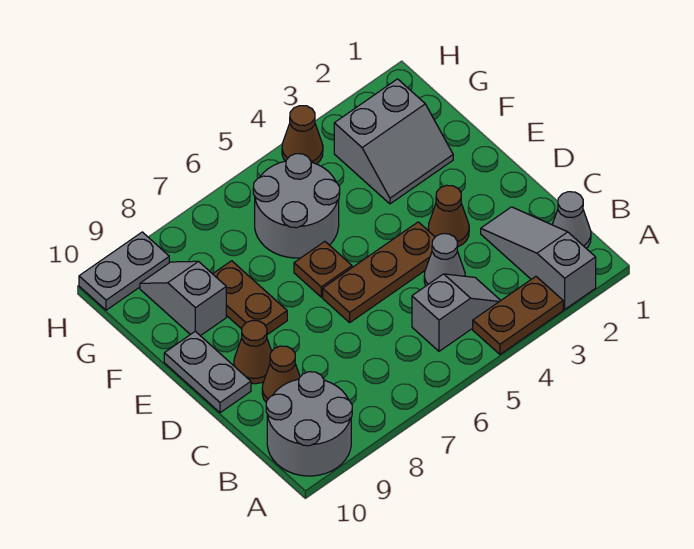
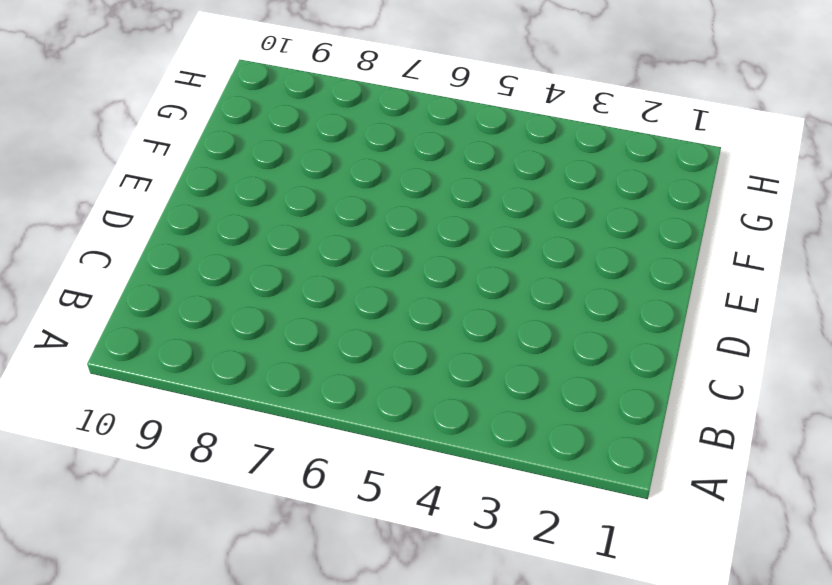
none -> grey 1x3 slope [481,207,596,309]
none -> brown 1x2 plate [473,277,563,354]
none -> grey 2x2 round brick [266,372,352,476]

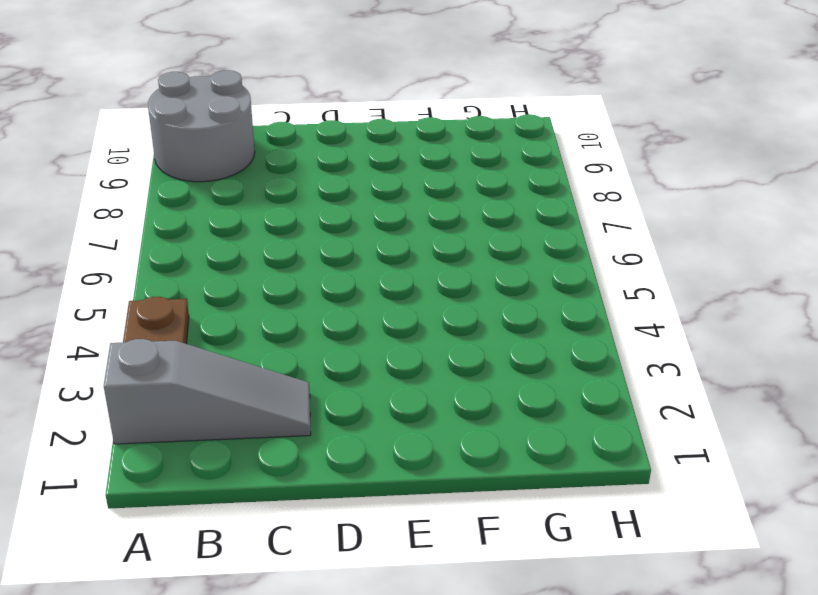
none -> grey 1x1 cone [552,192,591,249]
none -> grey 1x2 slope [412,274,501,351]
none -> grey 1x1 cone [424,234,465,286]

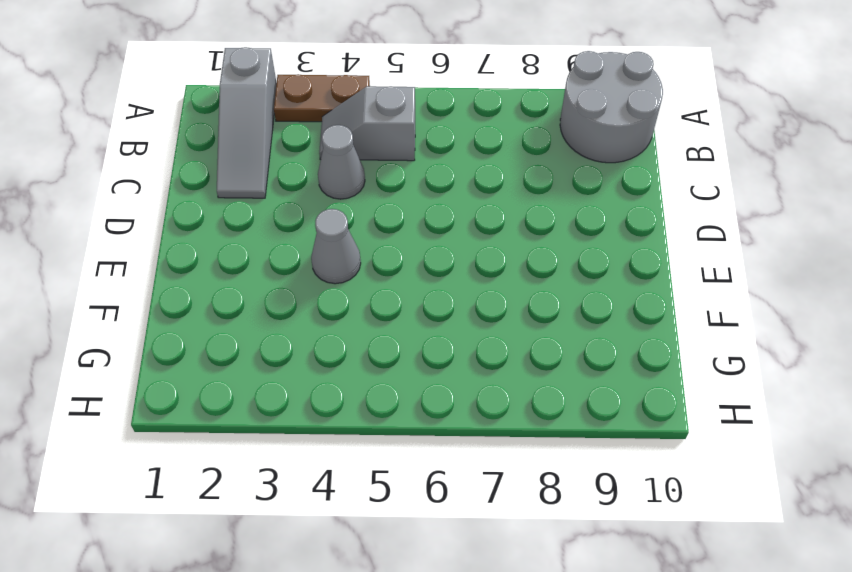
grey 1x1 cone [311,209,361,284] -> grey 1x1 cone moved to [552,192,591,249]
none -> brown 1x1 cone [262,346,300,402]
none -> brown 1x1 cone [428,185,469,247]
none -> brown 1x3 plate [323,222,435,322]

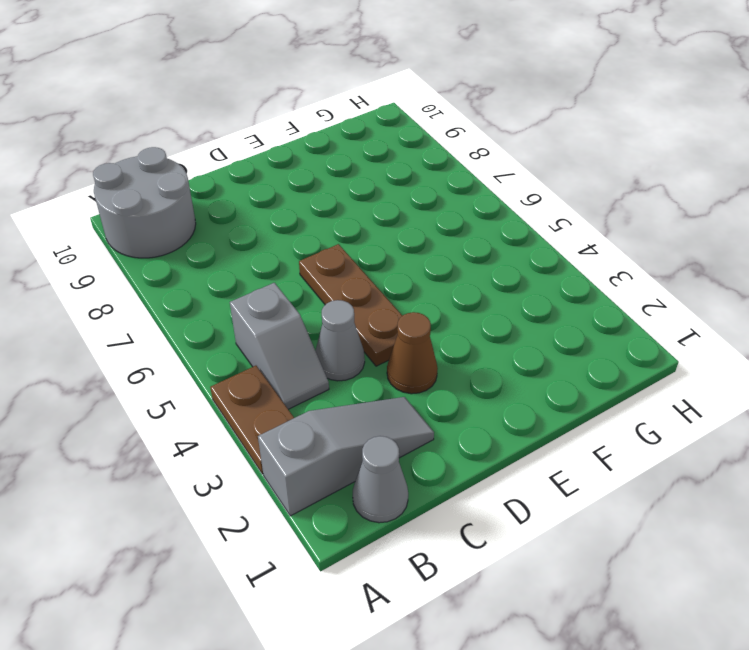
none -> brown 1x1 cone [262,346,300,402]
none -> brown 1x1 cone [234,321,272,384]
none -> grey 1x2 plate [164,331,251,413]

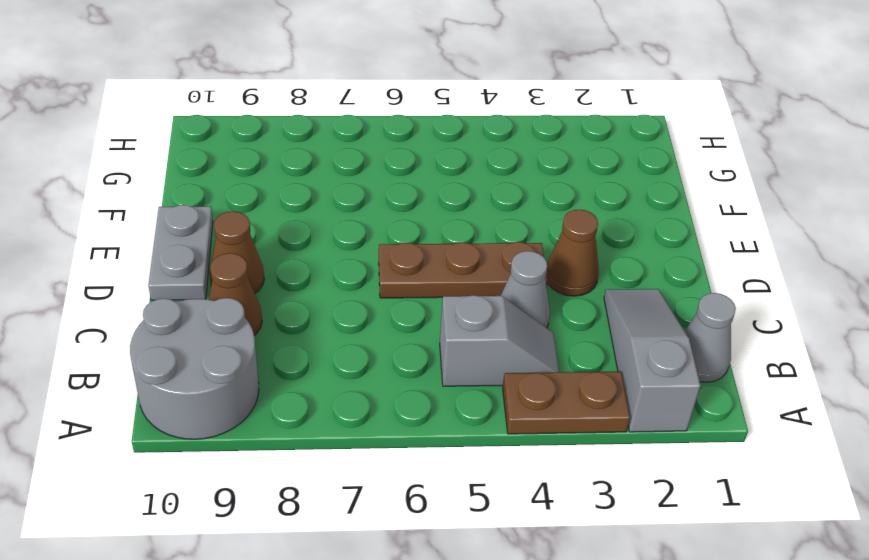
none -> brown 1x1 plate [294,242,352,297]
none -> brown 1x2 plate [213,261,287,335]
none -> grey 2x2 slope [334,79,453,204]

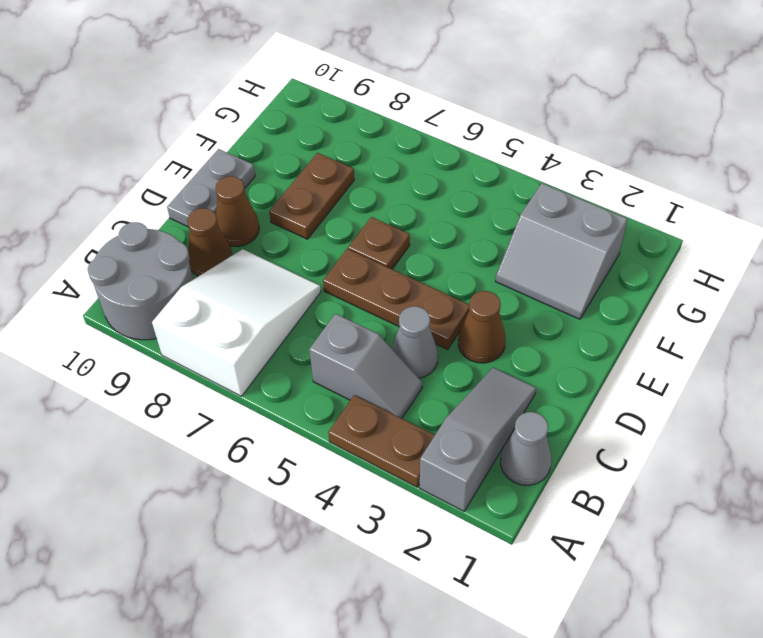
white 2x3 slope [152,249,321,396] -> none
none -> grey 2x2 round brick [253,154,340,258]
none -> grey 1x2 slope [140,261,226,336]
none -> brown 1x1 cone [282,106,323,164]

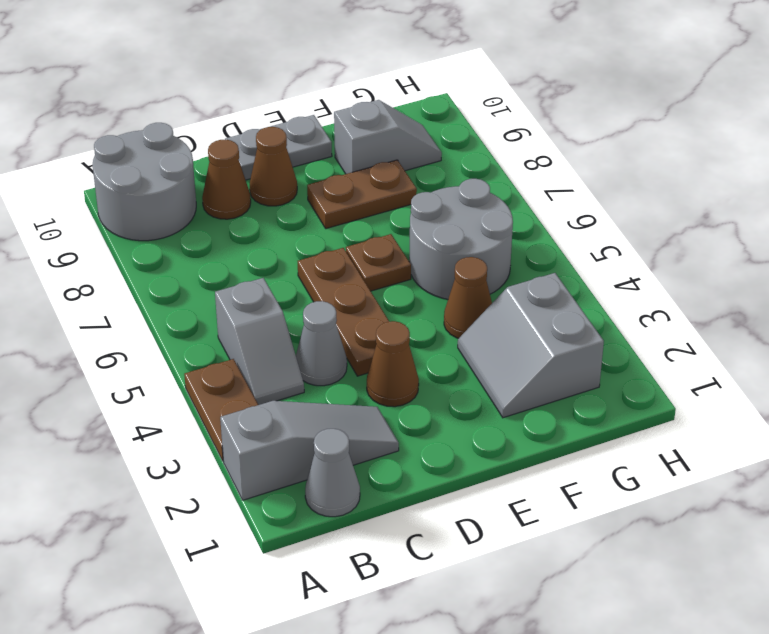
brown 1x1 cone [444,257,492,338] -> brown 1x1 cone moved to [282,106,323,164]
none -> grey 1x2 plate [79,232,169,310]

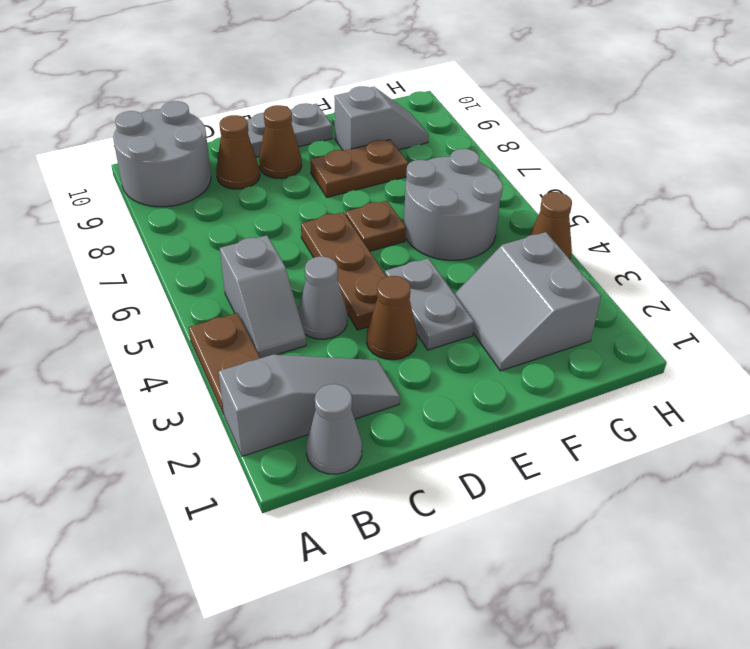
grey 1x2 plate [385,258,474,350] -> grey 1x2 plate moved to [79,232,169,310]

